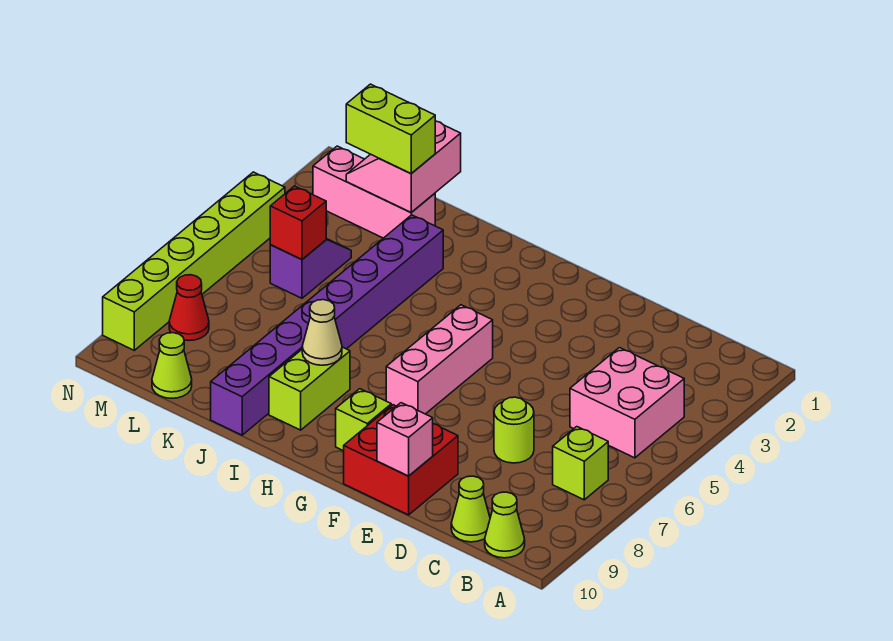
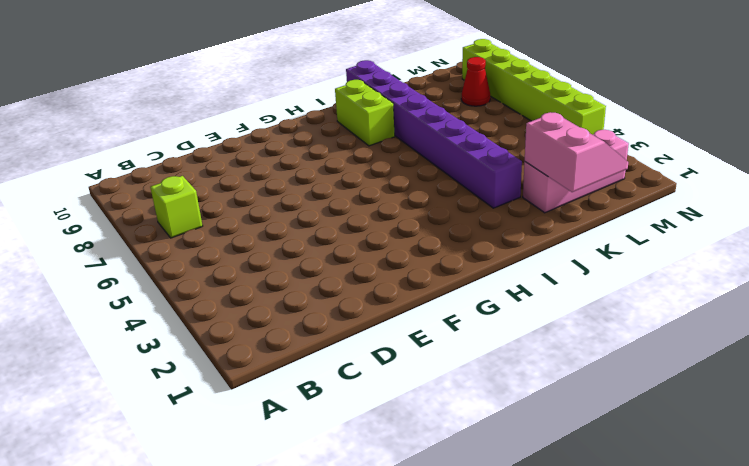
none -> pink 2x2 brick [570,348,684,458]
none -> lime 1x1 cone [485,492,525,558]
none -> lime 1x1 cone [451,476,490,542]

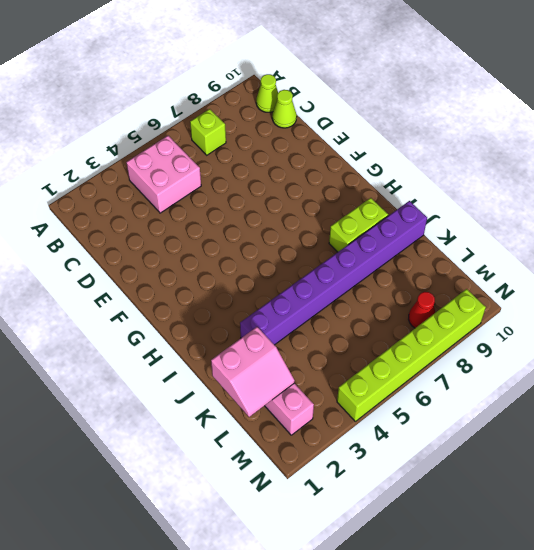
none -> lime 1x1 round brick [494,397,534,463]
none -> red 2x2 brick [344,405,458,515]
none -> pink 1x3 brick [386,305,493,414]

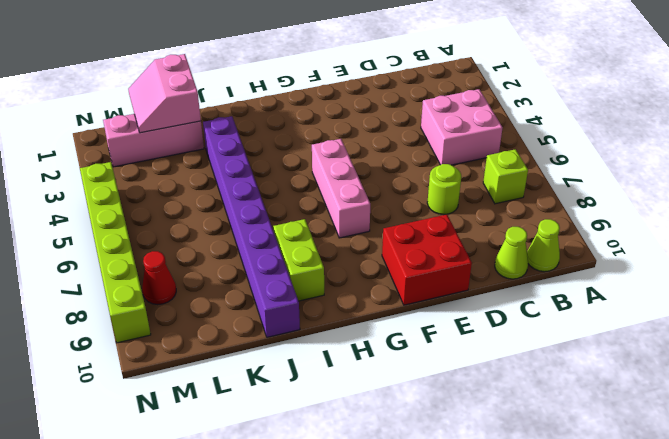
none -> lime 1x1 brick [336,389,391,451]
none -> purple 1x2 slope [270,239,351,298]
none -> lime 1x1 cone [152,333,192,398]

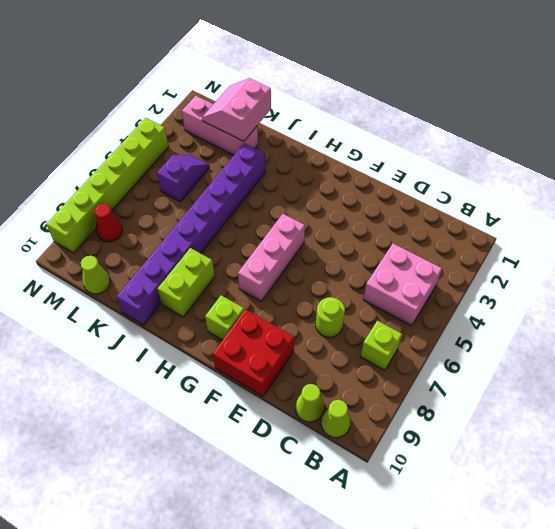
none -> pink 1x1 brick [377,403,433,476]
none -> tan 1x1 cone [302,300,342,365]
none -> red 1x1 brick [270,186,326,260]

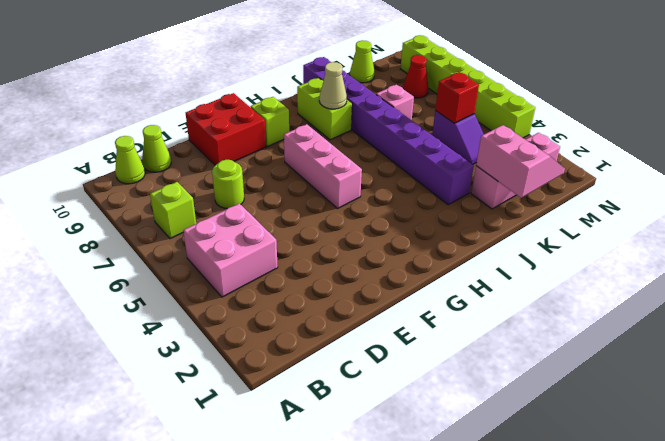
pink 1x1 brick [376,85,414,120] -> pink 1x1 brick moved to [377,403,433,476]
none -> lime 1x2 brick [346,84,435,174]

